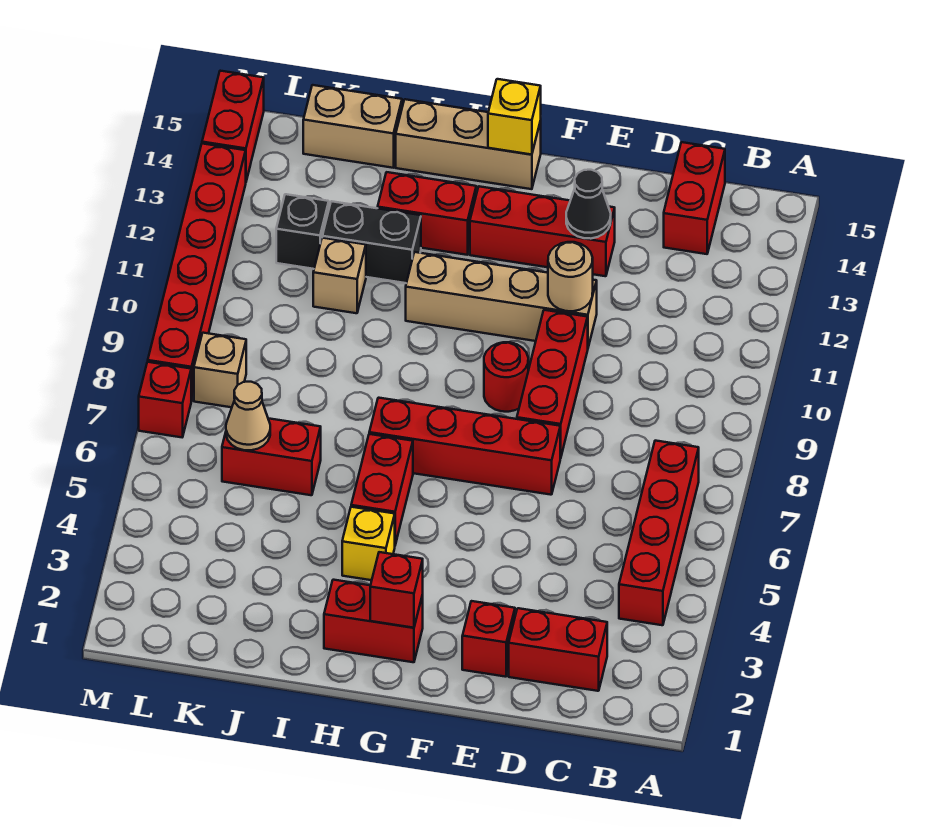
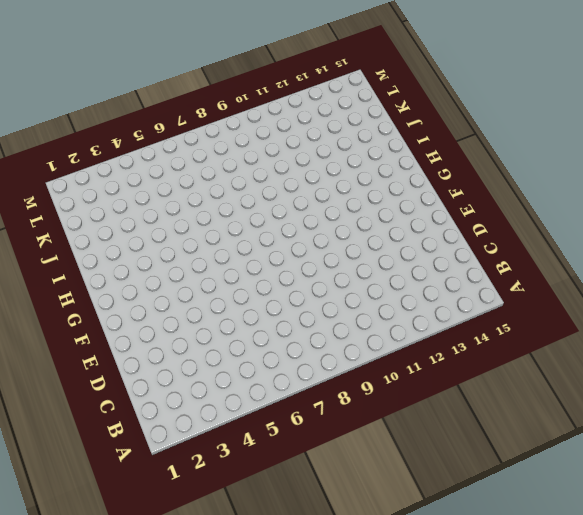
none -> red 1x4 brick [619,441,699,625]
none -> red 1x2 brick [509,608,607,691]
none -> red 1x2 brick [664,142,725,254]

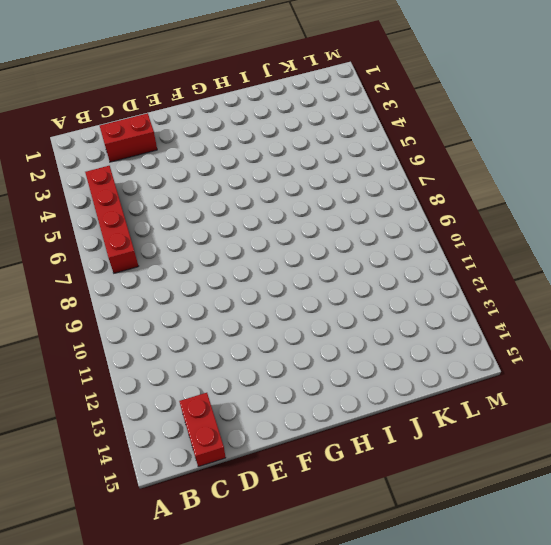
none -> red 1x1 brick [462,601,515,677]
none -> red 1x4 brick [369,398,560,495]
none -> red 1x3 brick [517,310,588,458]

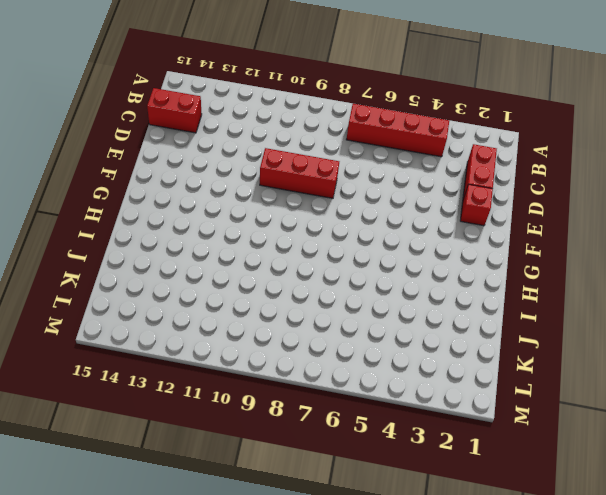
none -> red 1x4 brick [369,398,560,495]
none -> tan 1x4 brick [406,252,597,347]
none -> red 1x3 brick [470,186,615,276]

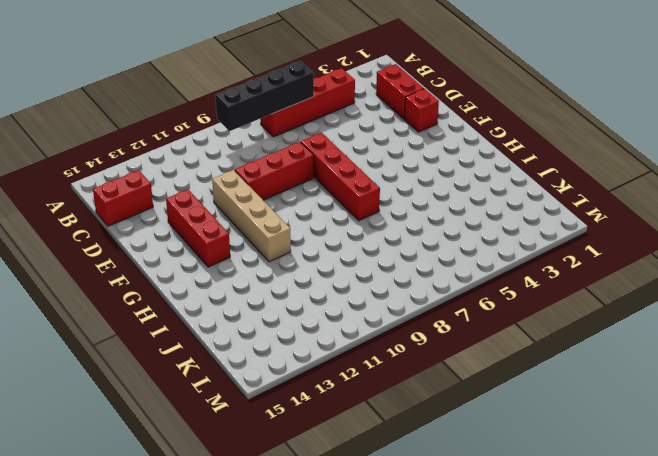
black 1x4 brick [215,61,314,131] -> none
none -> red 1x1 round brick [484,342,528,412]
none -> red 1x2 brick [324,580,423,662]
none -> tan 1x3 brick [396,99,541,189]

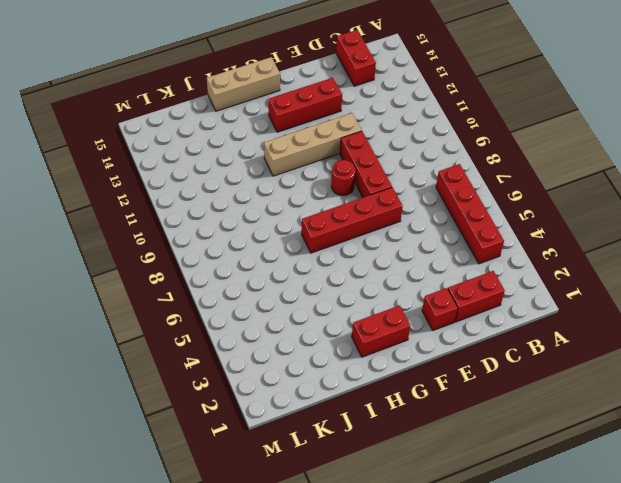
none -> yellow 1x1 brick [342,507,395,580]
none -> red 1x2 brick [351,434,413,545]
none -> red 1x2 brick [378,172,476,255]

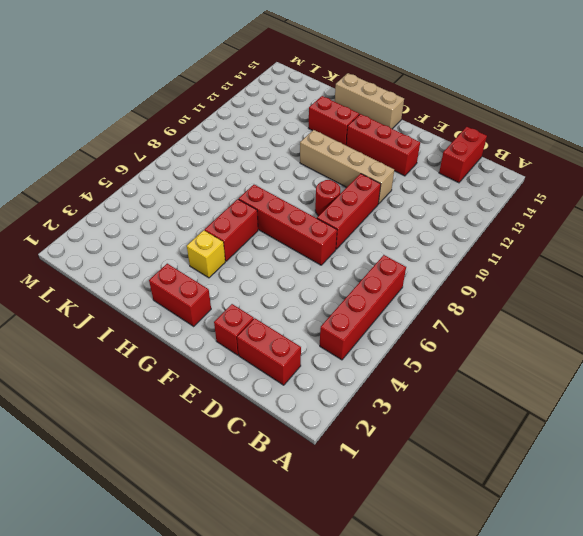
none -> black 1x2 brick [322,201,421,283]
none -> red 1x2 brick [222,418,321,495]
none -> tan 1x1 brick [313,238,366,313]

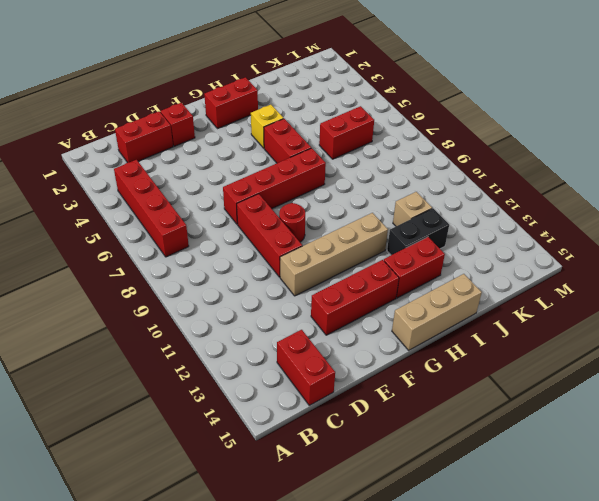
none -> tan 1x2 brick [303,85,402,168]
none -> black 1x1 brick [276,194,329,269]
none -> tan 1x1 brick [194,333,246,407]

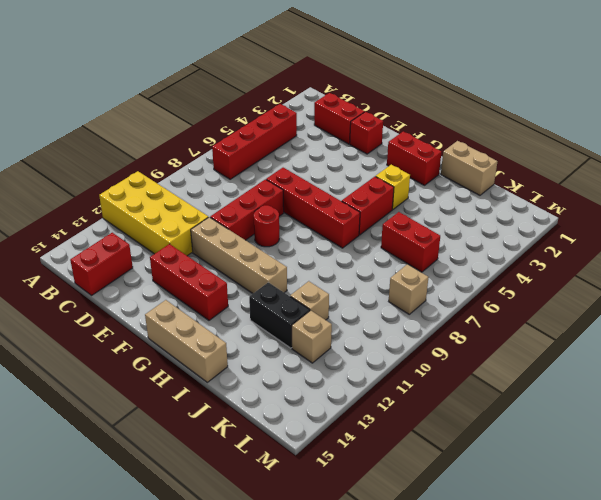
yellow 2x4 brick [99,171,208,256] -> none
tan 1x2 brick [441,141,497,195] -> tan 1x2 brick moved to [303,85,402,168]
tan 1x1 brick [292,310,332,363] -> black 1x1 brick [276,194,329,269]
none -> red 1x2 brick [378,172,476,255]
none -> red 1x1 brick [139,362,191,437]
none -> red 1x6 brick [148,144,246,401]

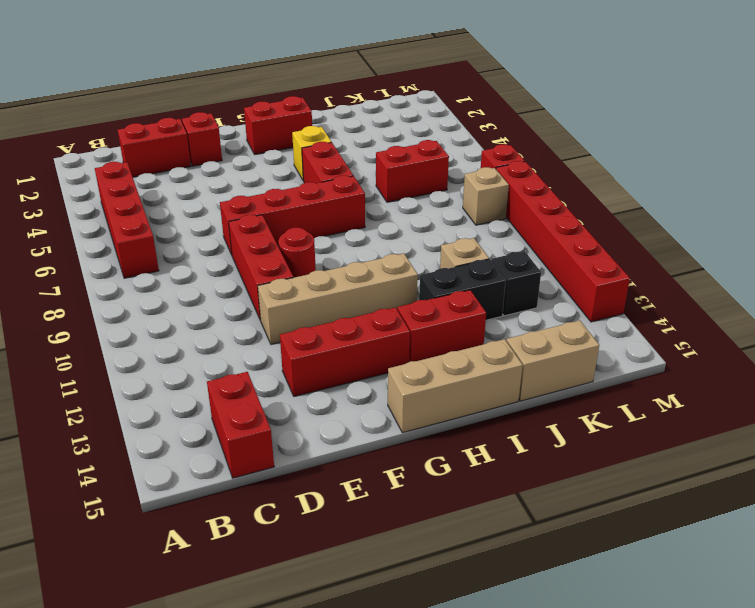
none -> red 1x2 brick [202,71,264,181]
none -> tan 1x1 round brick [548,242,593,311]
none -> black 1x1 cone [566,170,611,239]

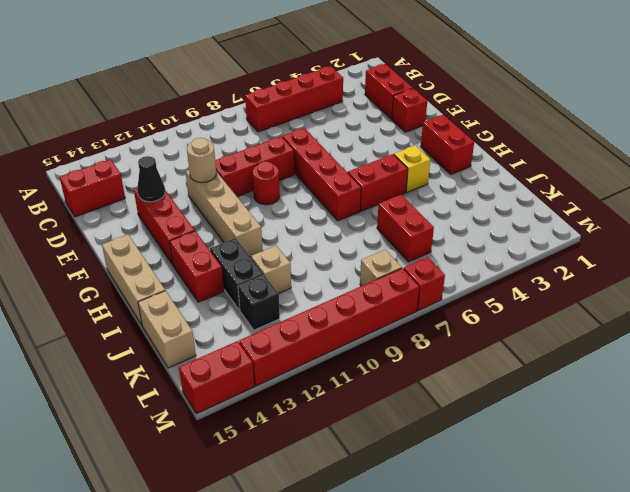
none -> red 1x1 brick [370,552,423,628]
none -> yellow 1x1 brick [488,79,541,155]
none -> tan 1x1 cone [226,382,270,450]

